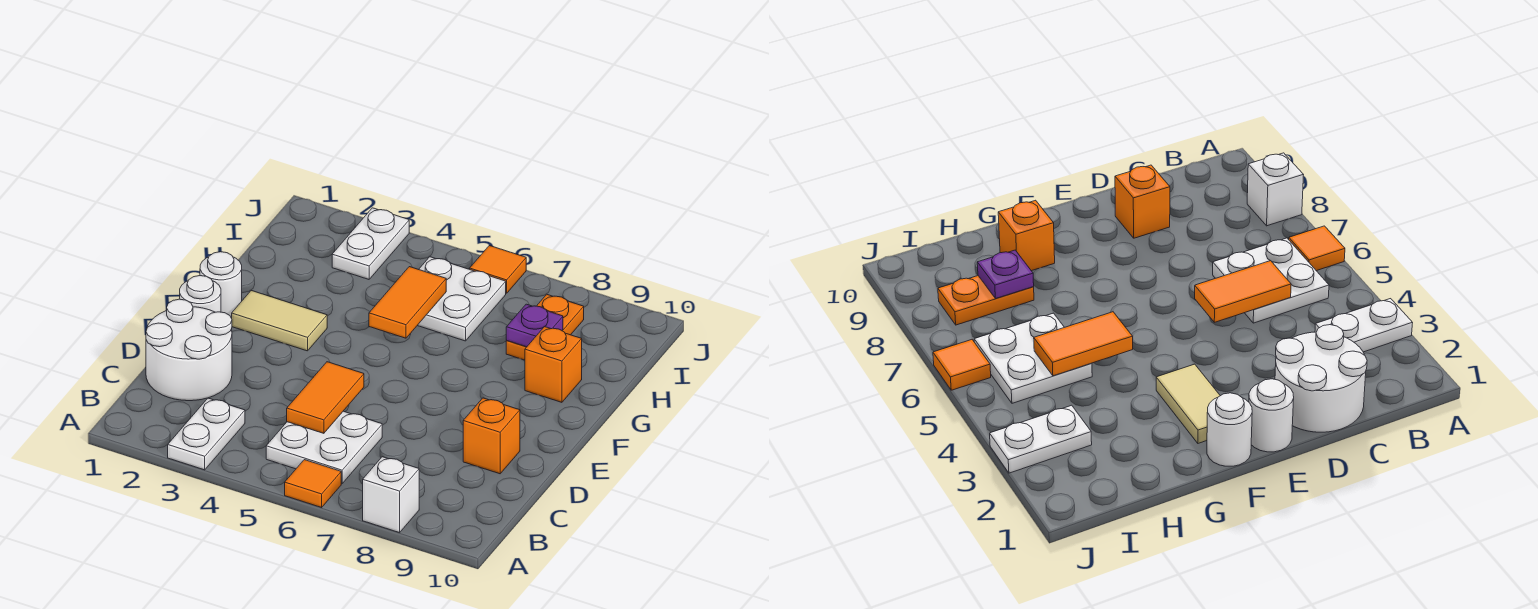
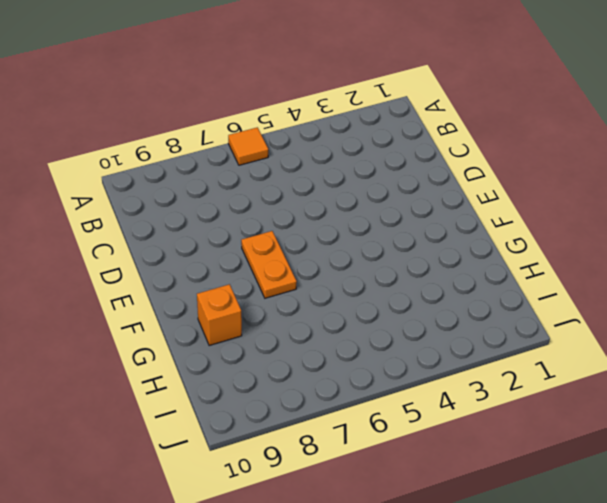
orange 1x2 plate [241,231,297,298] -> orange 1x2 plate moved to [506,294,584,360]
none -> white 1x2 plate [168,398,245,470]
none -> white 1x1 brick [363,457,419,533]
none -> white 2x2 plate [266,411,382,484]

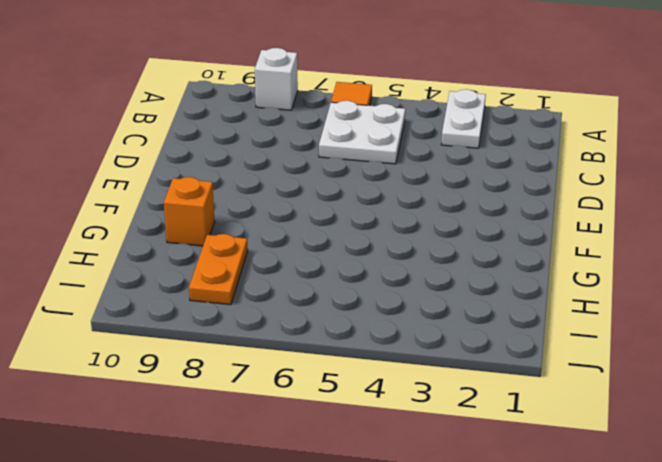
none -> white 2x2 round brick [146,299,232,401]
none -> orange 1x1 brick [463,398,520,474]
none -> white 1x1 round brick [180,276,221,312]

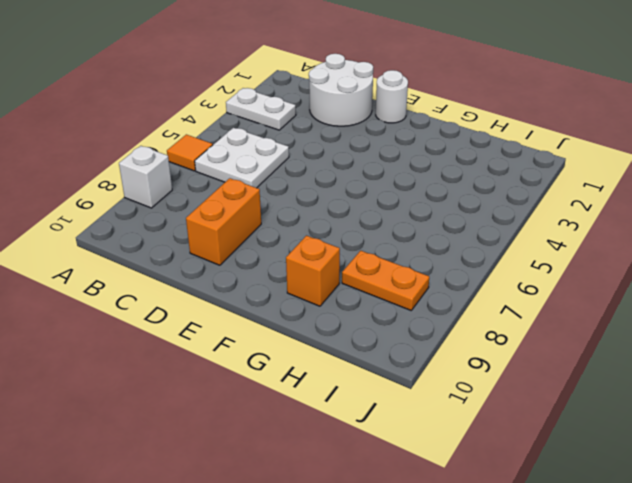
orange 1x2 brick [186,178,261,265] -> orange 1x1 brick [463,398,520,474]
none -> white 1x1 round brick [200,252,242,318]
none -> tan 1x2 tile [232,291,327,351]
none -> white 2x2 plate [417,257,506,341]

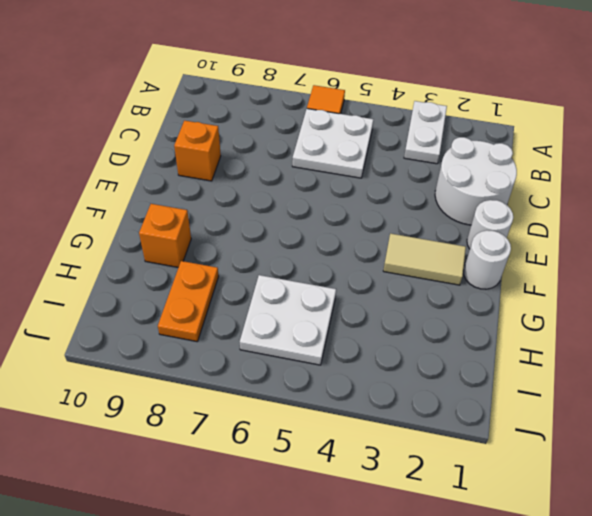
none -> white 1x1 brick [363,457,419,533]
none -> white 1x2 plate [332,208,409,279]
none -> orange 1x1 tile [470,246,526,293]

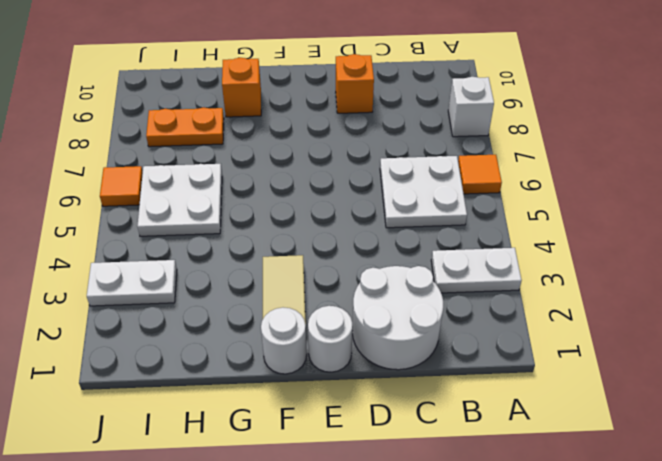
none -> orange 1x2 tile [287,362,364,433]
none -> orange 1x2 tile [369,267,446,338]
none -> purple 1x1 plate [506,304,563,347]

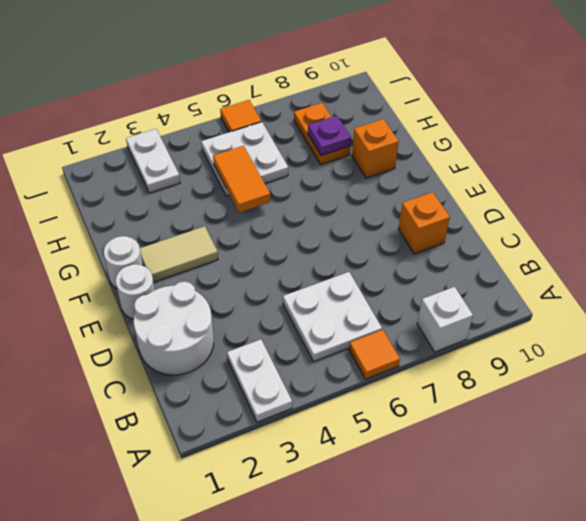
none -> orange 1x2 tile [287,362,364,433]

